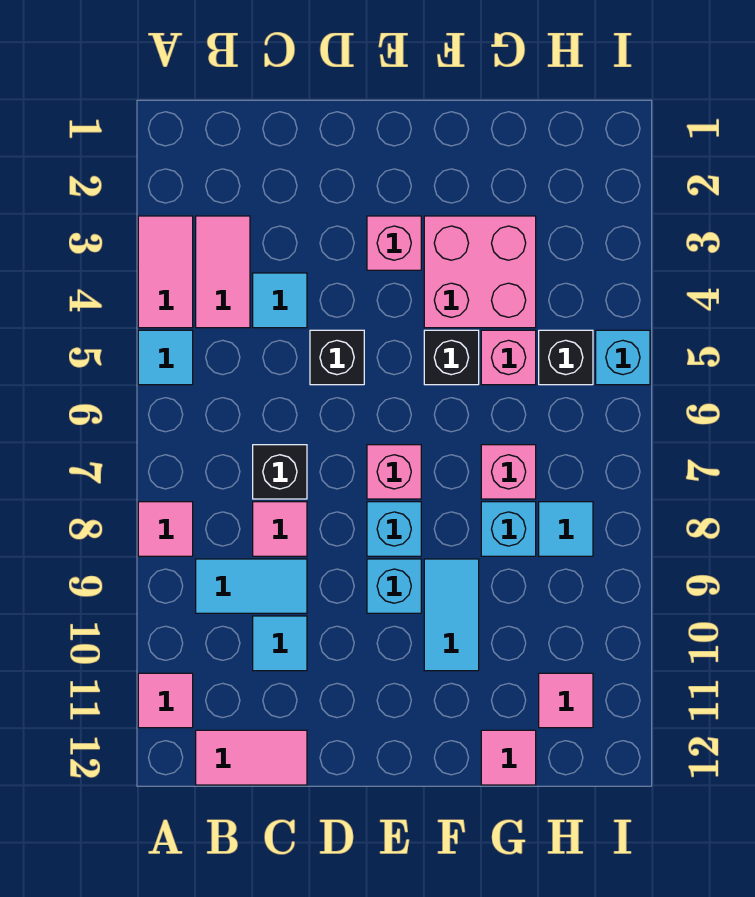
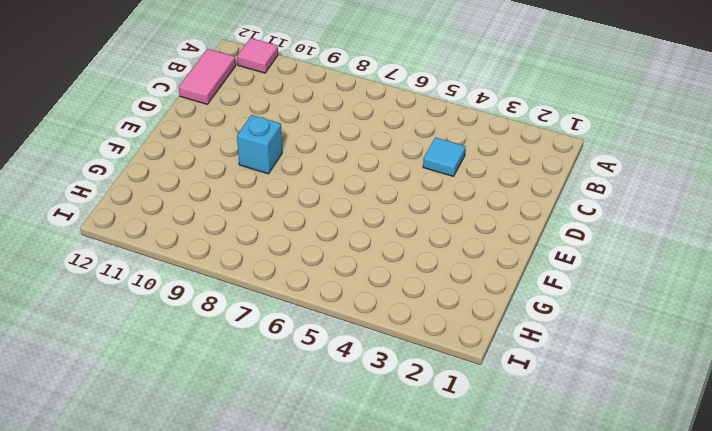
none -> pink 1x2 tile [138,216,193,328]
none -> cyan 1x1 tile [138,330,193,385]
none -> pink 1x1 tile [138,502,193,556]

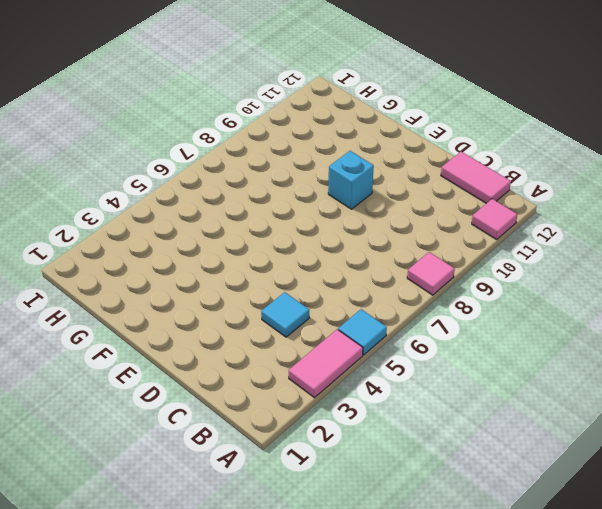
none -> pink 1x2 tile [196,216,250,328]
none -> cyan 1x2 tile [196,559,307,613]
none -> black 1x1 brick [253,445,307,499]

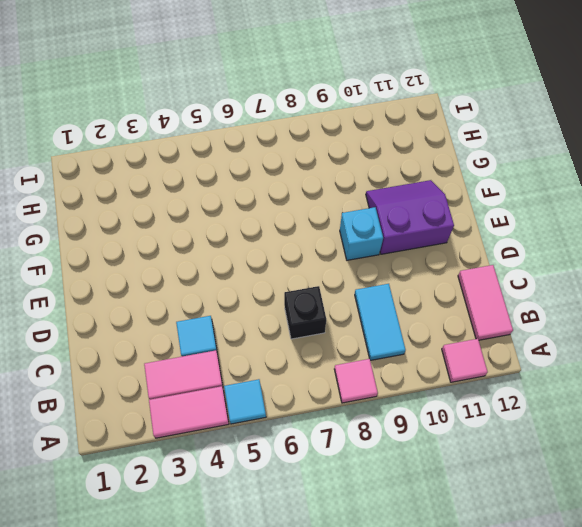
purple 2x2 slope [366,180,454,254] -> cyan 1x2 tile [424,559,479,671]
none -> pink 1x1 tile [253,502,307,556]
none -> cyan 1x1 tile [253,616,307,671]
none -> black 1x1 brick [310,330,364,385]

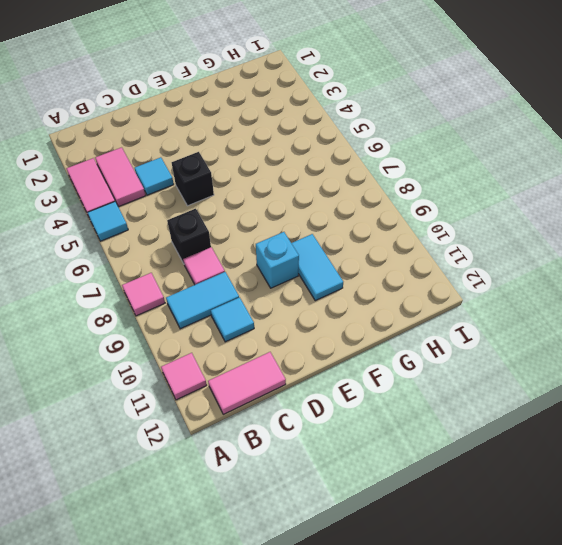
none -> pink 1x1 brick [367,216,421,270]
none -> pink 1x1 brick [367,445,421,499]
none -> cyan 1x1 brick [367,502,421,556]

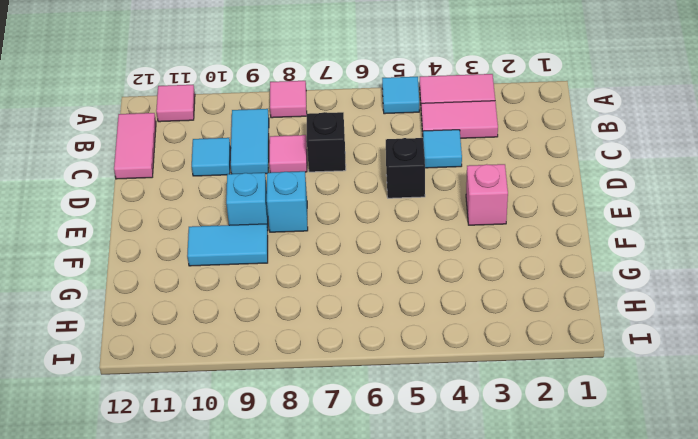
none -> pink 1x1 brick [367,445,421,499]
none -> pink 2x2 brick [424,216,536,328]
none -> black 1x1 brick [424,330,479,385]

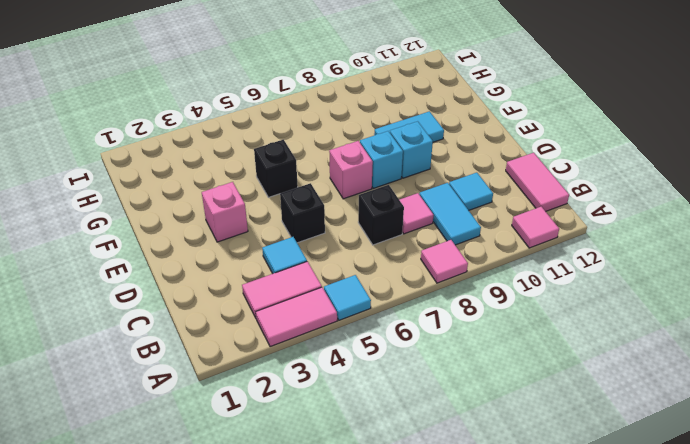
none -> pink 2x2 brick [424,216,536,328]
none -> pink 1x1 brick [481,330,536,385]
none -> pink 1x1 brick [481,445,536,499]

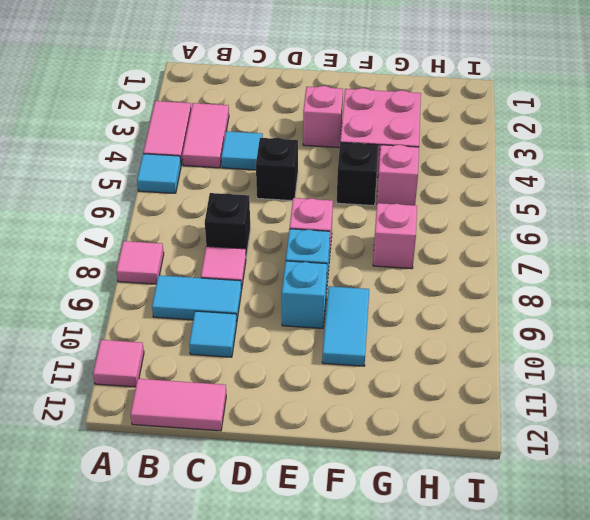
none -> cyan 1x1 brick [481,502,536,556]
none -> pink 1x1 tile [481,730,536,785]
none -> black 1x1 brick [539,330,593,385]

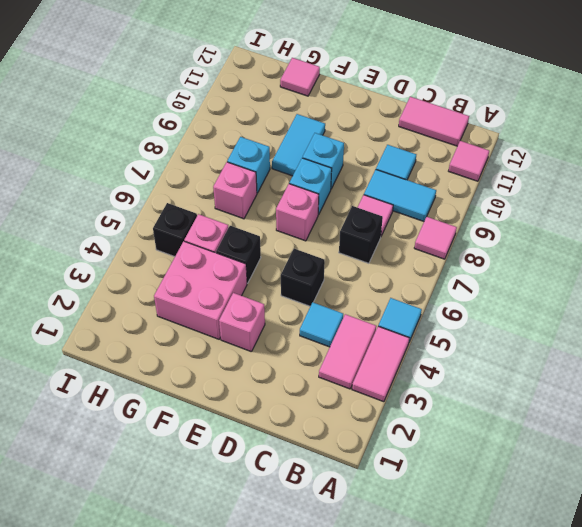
none -> cyan 1x1 tile [539,502,593,556]
none -> pink 1x1 tile [539,673,593,728]
none -> cyan 1x1 brick [596,330,650,385]

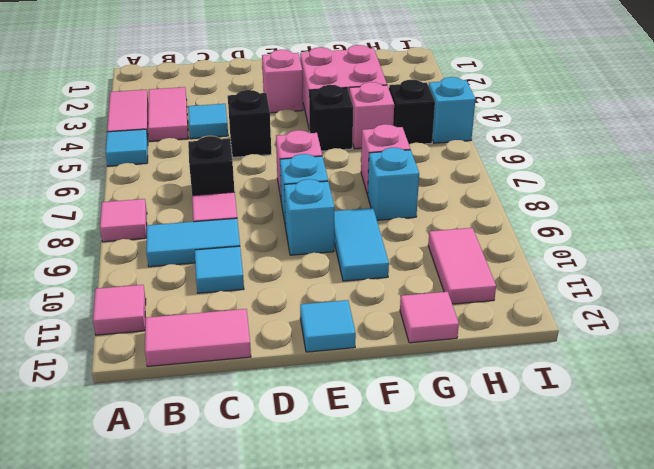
cyan 1x1 tile [300,300,356,352] -> cyan 1x1 tile moved to [539,502,593,556]
pink 1x2 tile [428,228,496,304] -> pink 1x1 tile [539,673,593,728]

